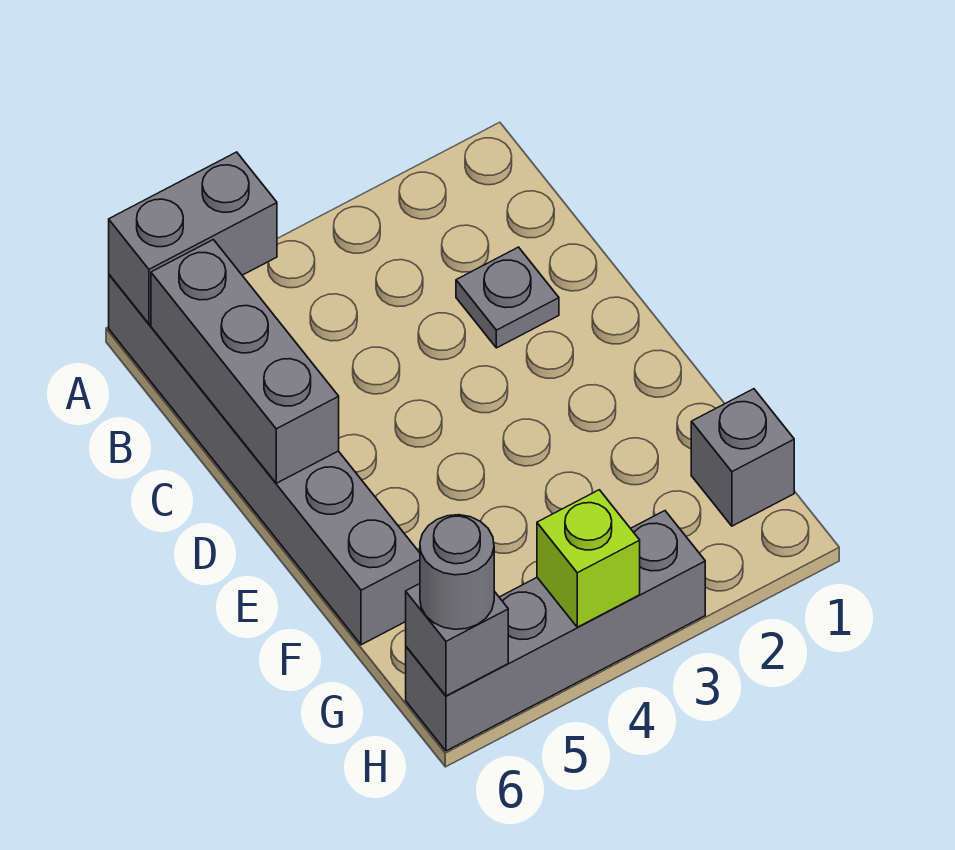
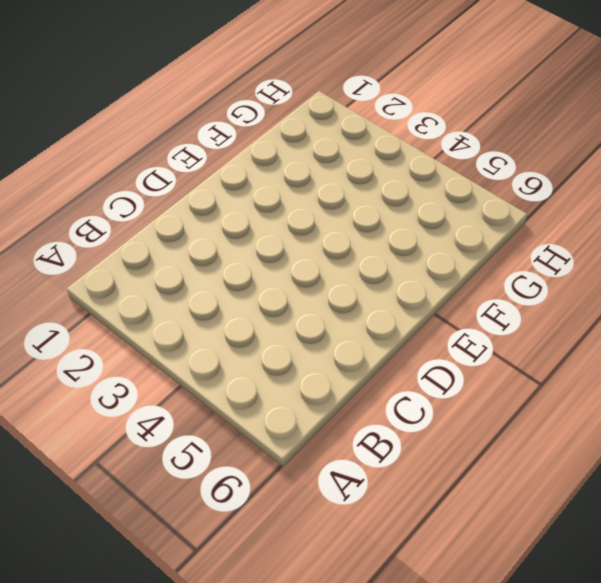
none -> grey 1x6 brick [109,275,420,645]
none -> grey 1x1 plate [456,247,559,348]

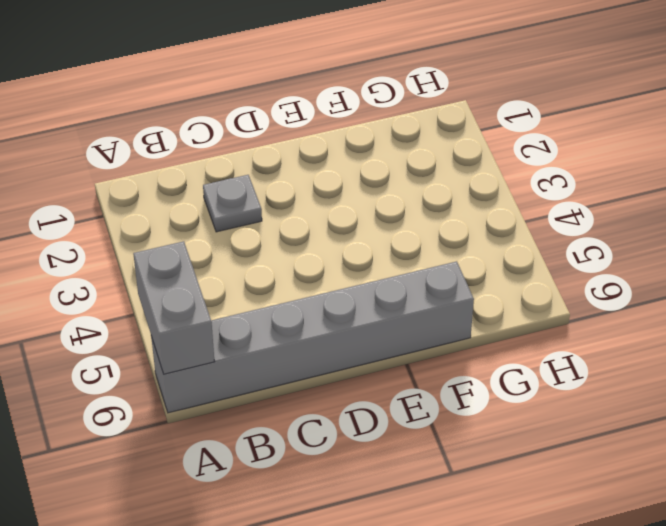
none -> grey 1x1 brick [691,389,794,526]
none -> grey 1x4 brick [406,511,705,751]

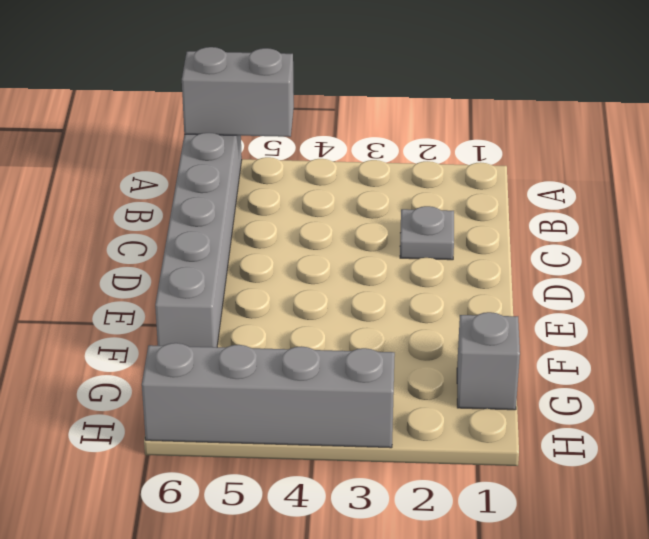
none -> grey 1x3 brick [151,240,339,483]
none -> lime 1x1 brick [537,490,640,627]

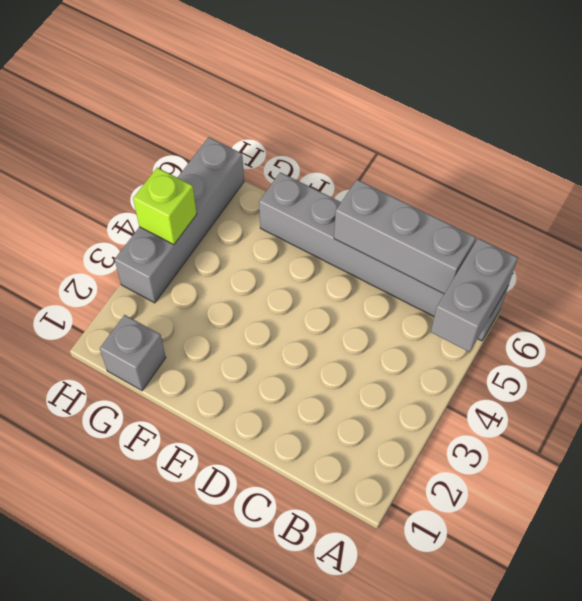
none -> grey 1x1 plate [456,247,559,348]
none -> grey 1x1 brick [406,584,508,696]

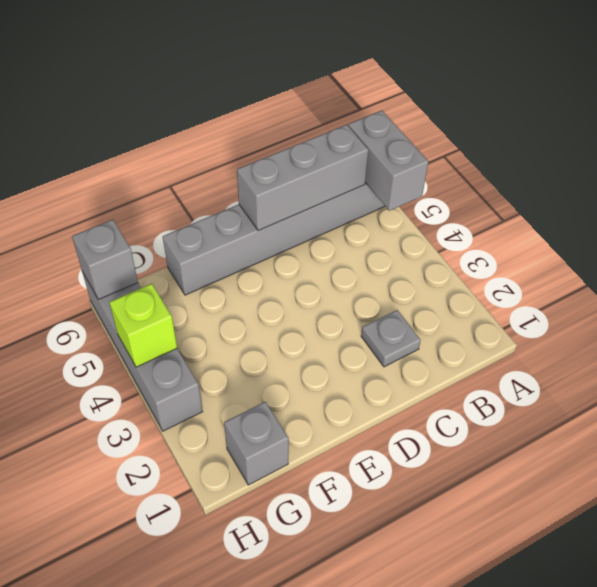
none -> grey 1x1 round brick [420,515,494,629]

